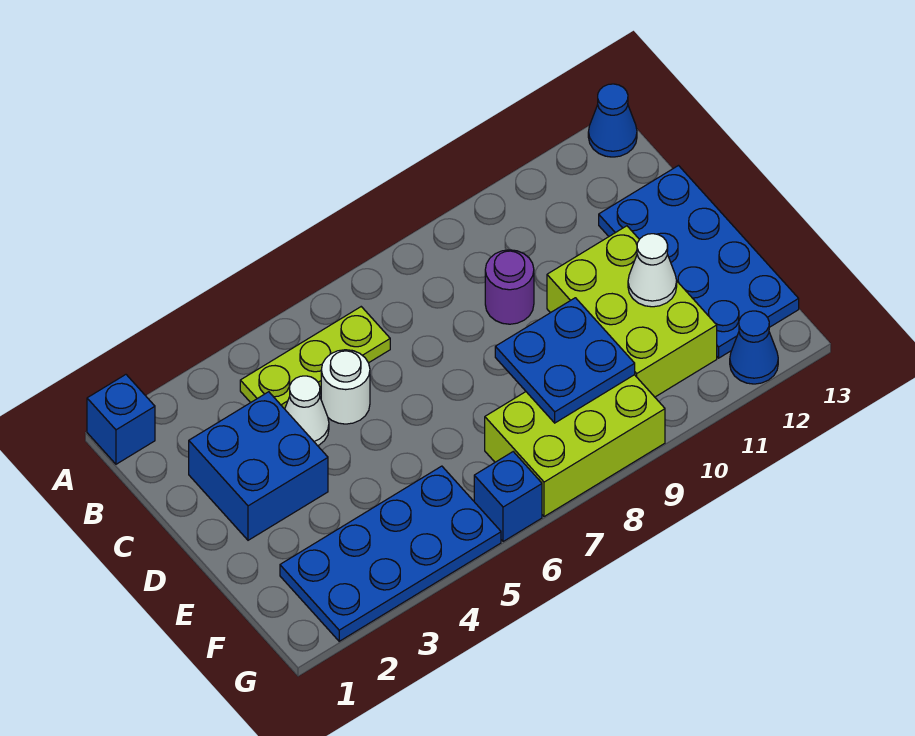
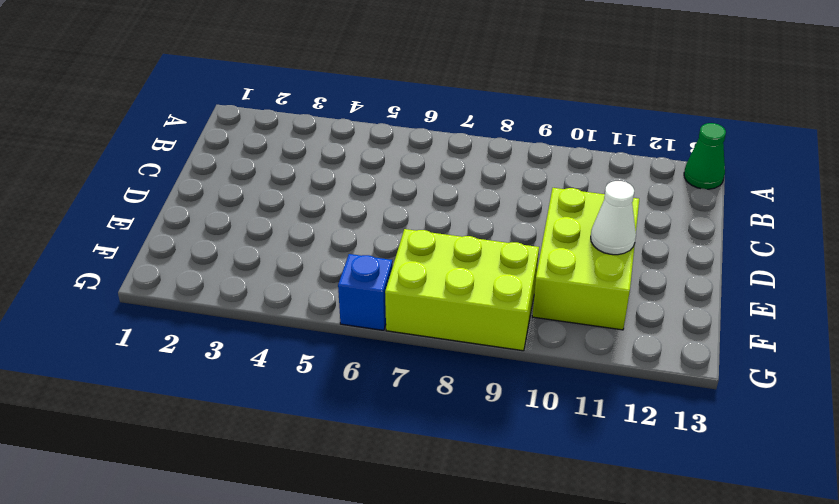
green 1x1 cone [684,123,726,189] -> blue 1x1 cone [588,84,637,157]
none -> blue 1x1 brick [87,375,155,464]
none -> lime 1x3 plate [240,307,390,409]
none -> blue 2x2 brick [189,392,328,540]

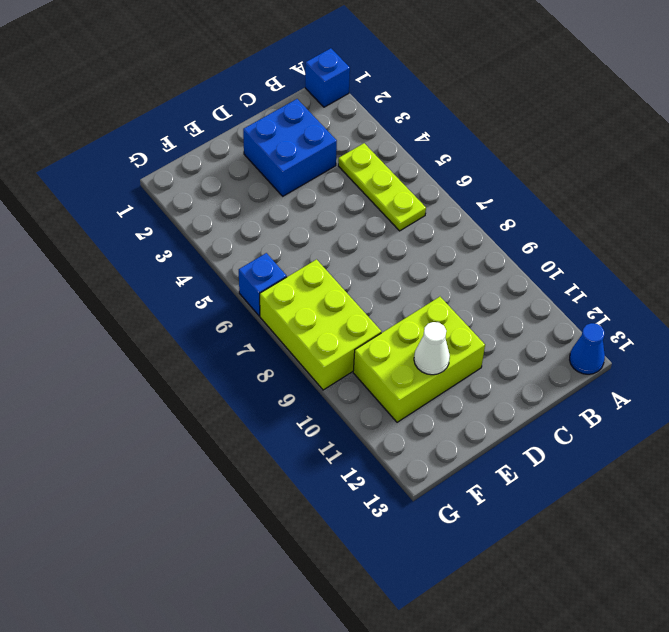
none -> white 1x1 cone [285,376,329,446]
none -> white 1x1 round brick [321,350,370,424]
none -> purple 1x1 round brick [485,250,534,324]

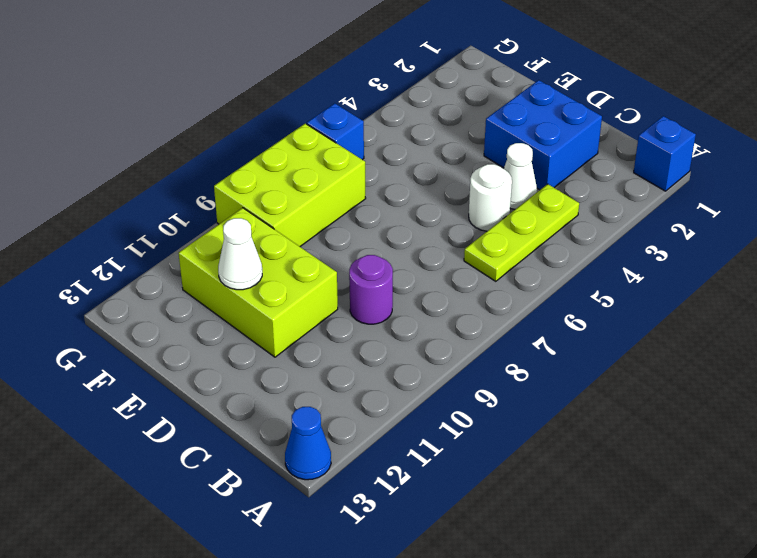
none -> blue 2x4 plate [599,166,799,358]
none -> blue 2x4 plate [280,466,501,641]
none -> blue 1x1 cone [730,311,778,384]

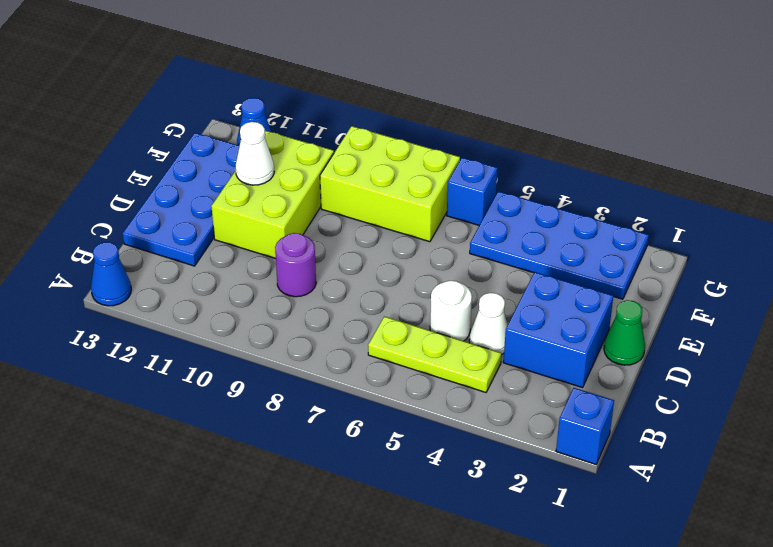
green 1x1 cone [604,300,645,365] -> none
none -> blue 2x2 plate [495,298,635,423]

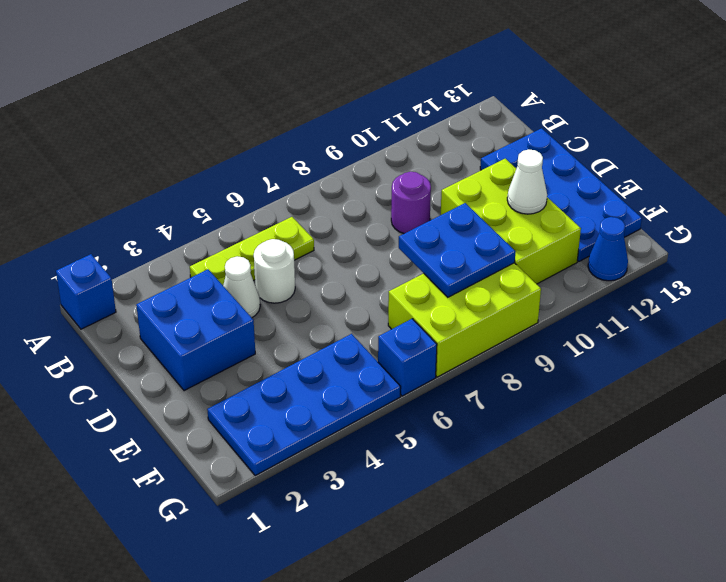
none -> blue 1x1 cone [588,84,637,157]

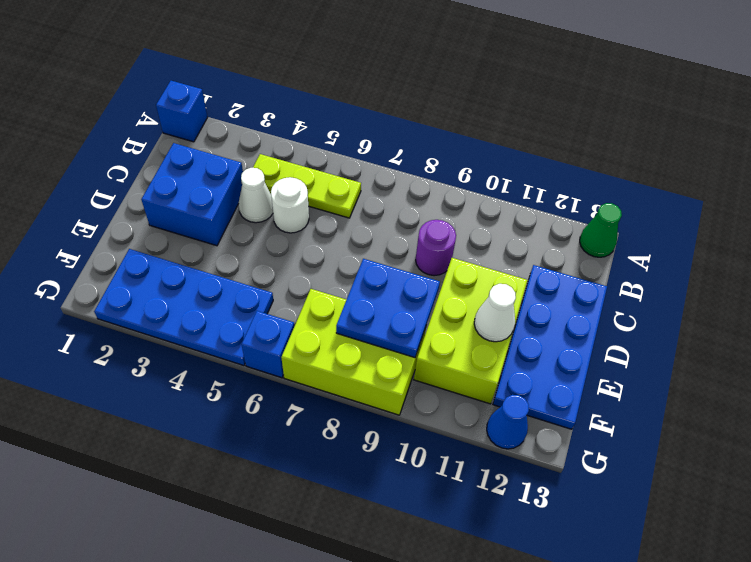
green 1x1 cone [580,203,622,257] -> blue 1x1 cone [588,84,637,157]

